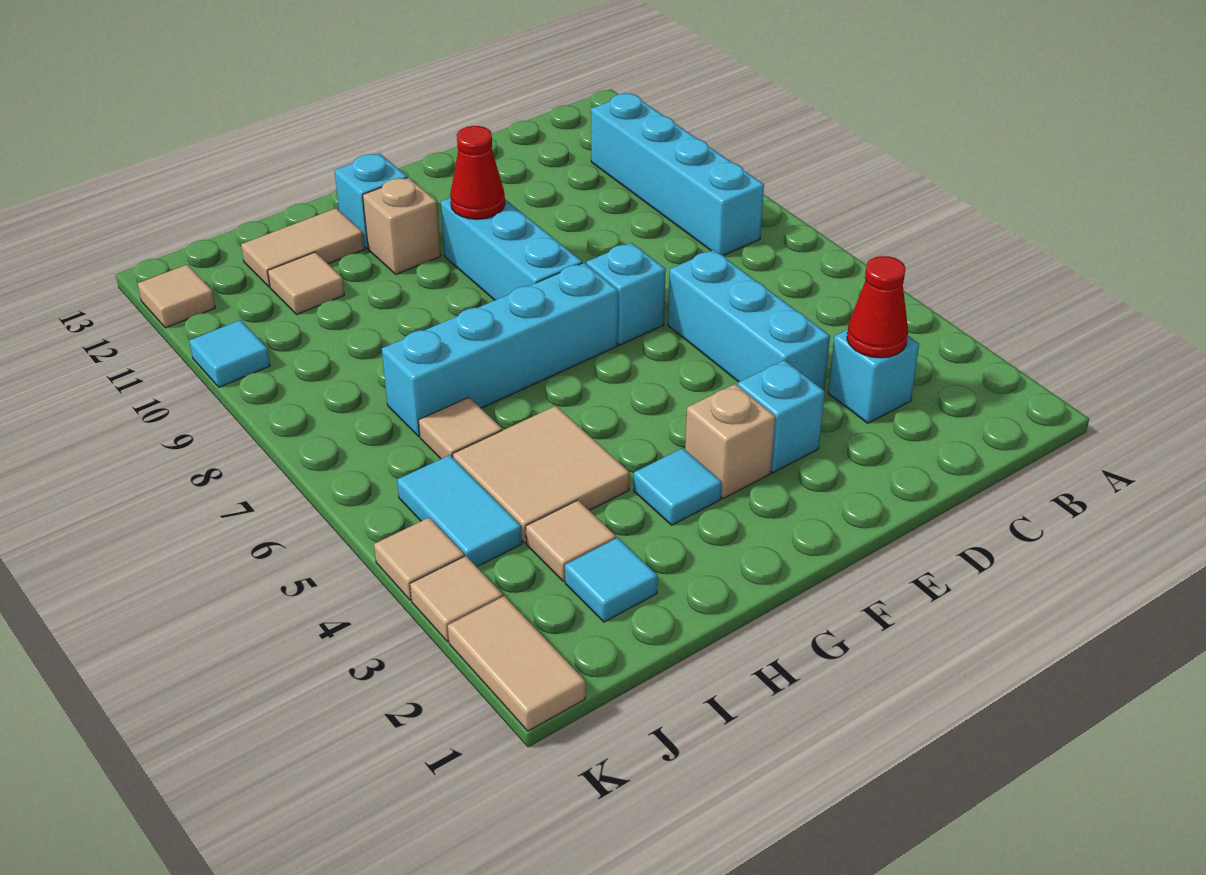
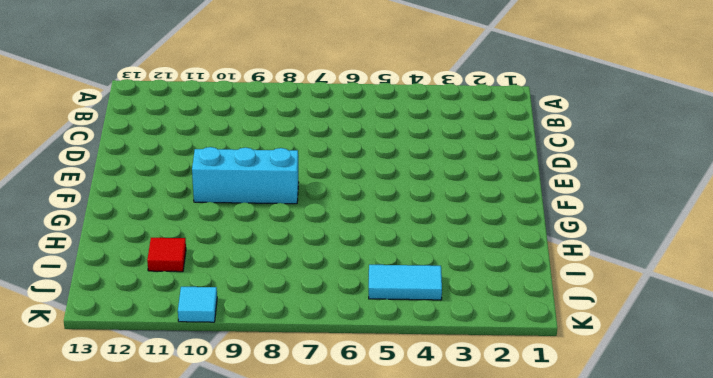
red 1x1 tile [147,238,186,272] -> tan 1x1 tile [268,252,344,314]
none -> cyan 1x4 brick [591,93,764,256]
none -> cyan 1x1 brick [828,330,919,423]
none -> cyan 1x3 brick [668,250,830,390]

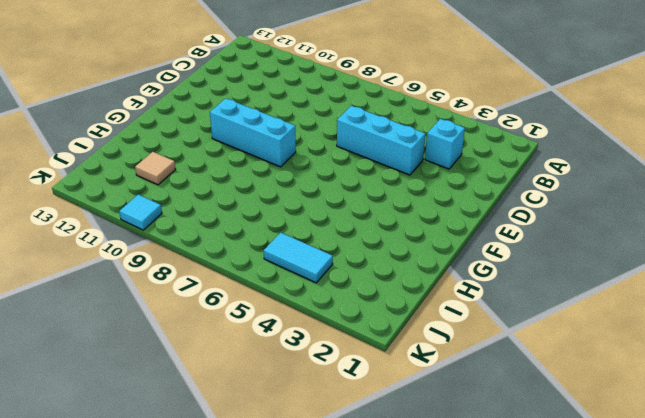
none -> cyan 1x4 brick [591,93,764,256]
none -> cyan 1x1 brick [737,360,825,473]
none -> cyan 1x1 brick [586,243,666,345]

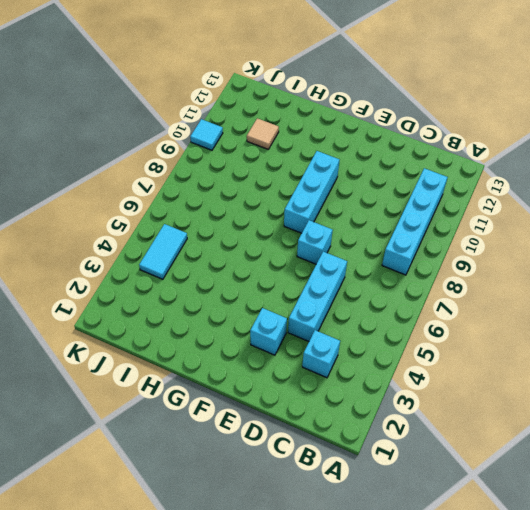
none -> tan 1x1 brick [685,384,775,499]
none -> cyan 1x4 brick [382,263,618,437]
none -> cyan 1x1 tile [634,448,722,525]

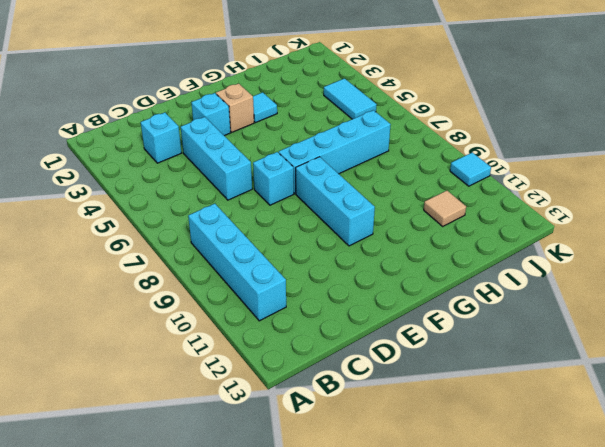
none -> tan 1x1 brick [363,177,441,274]
none -> cyan 1x1 brick [334,153,407,248]
none -> tan 2x2 tile [453,406,629,543]

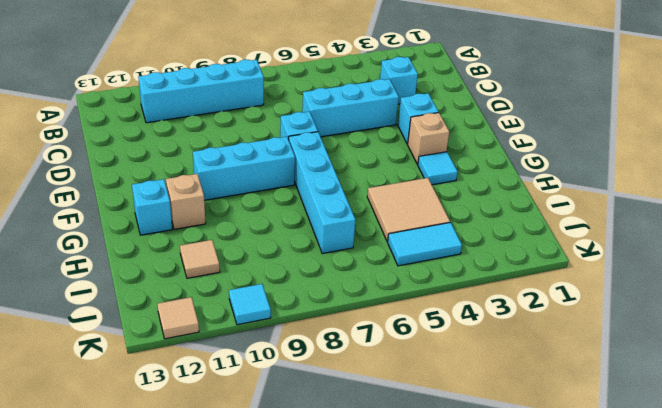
none -> tan 1x2 tile [241,208,365,287]
none -> cyan 1x1 tile [565,538,657,622]
none -> tan 1x1 tile [526,500,616,581]

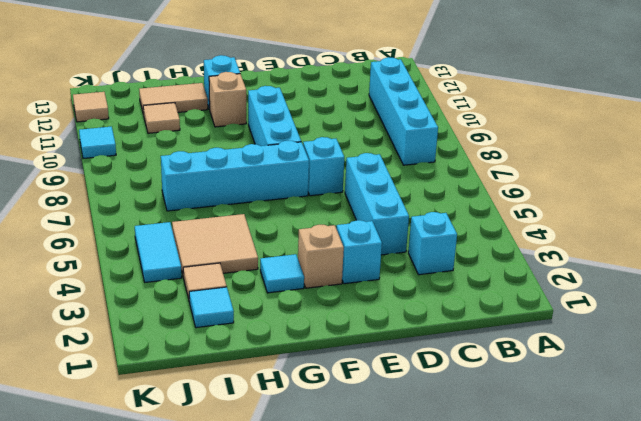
none -> tan 1x1 tile [418,397,502,459]
none -> tan 1x2 tile [448,596,585,731]
none -> tan 1x1 tile [410,556,503,642]

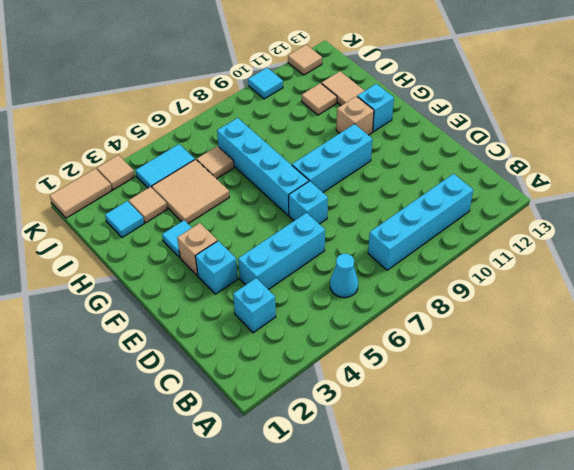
cyan 1x1 cone [330,254,358,298] -> none
none -> tan 1x1 tile [374,518,464,600]
none -> red 1x1 cone [847,256,908,358]
none -> red 1x1 cone [450,126,505,219]

